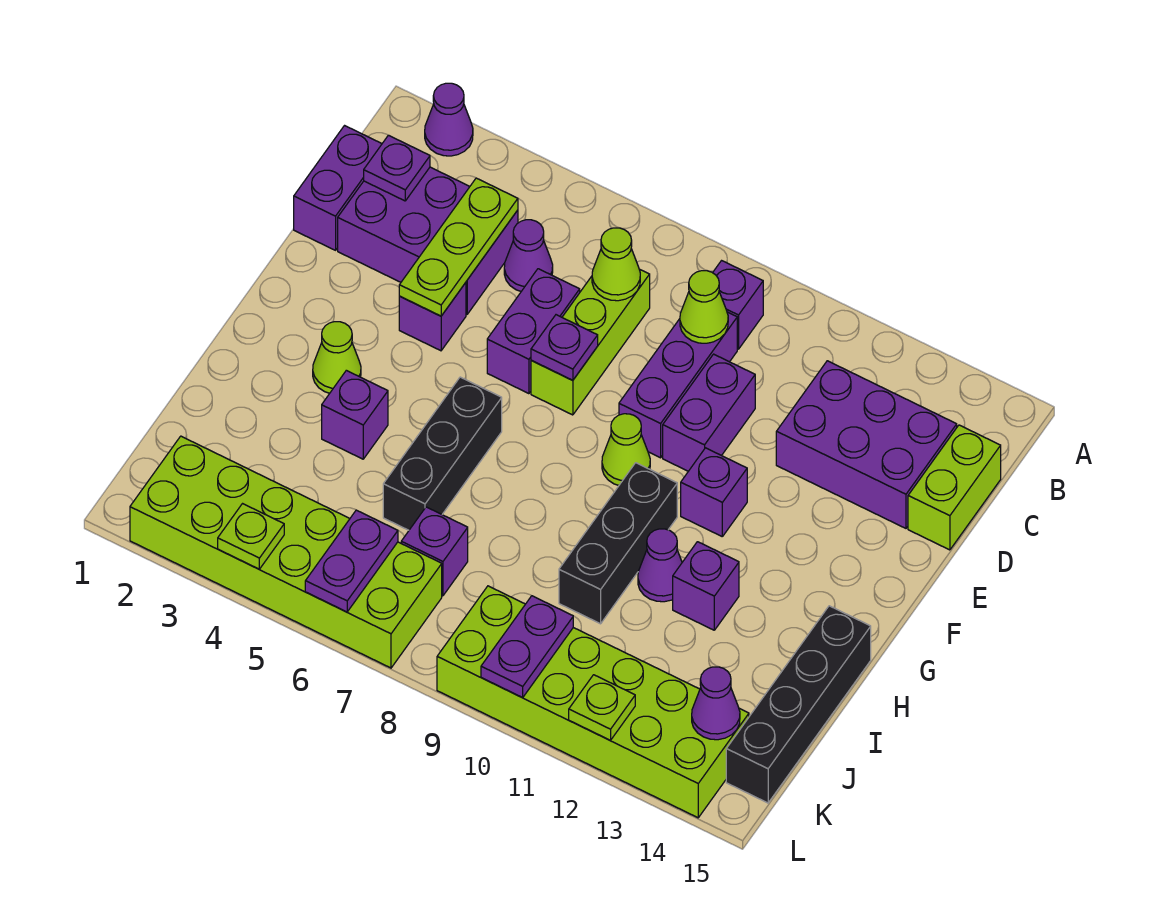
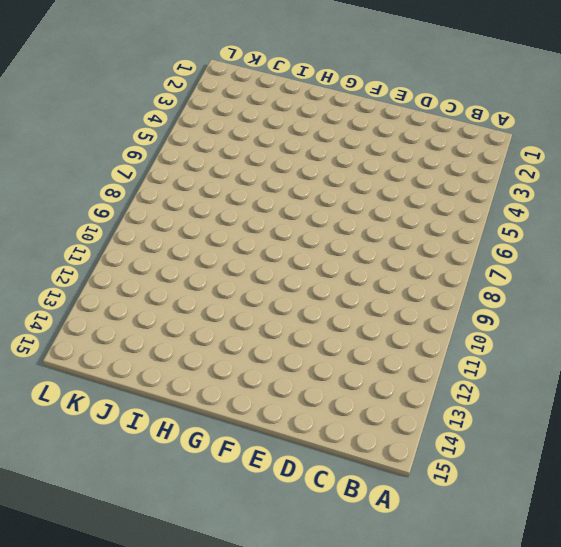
none -> purple 1x1 cone [425,83,473,156]
none -> purple 1x1 brick [713,261,763,349]
none -> purple 1x2 brick [294,126,382,250]
none -> purple 2x3 brick [338,167,518,314]

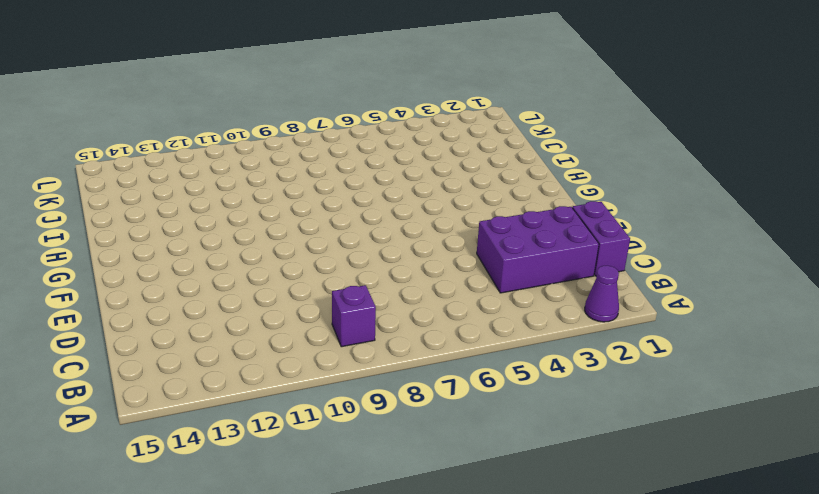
none -> purple 1x1 cone [504,220,553,291]
none -> lime 1x3 brick [531,269,650,415]
none -> purple 1x3 brick [619,312,737,458]
none -> purple 2x3 brick [776,361,957,528]

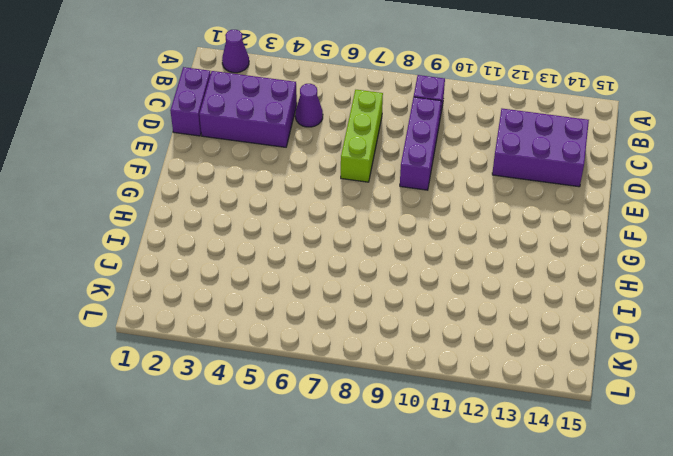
none -> lime 1x2 brick [908,425,1001,550]
none -> purple 1x2 brick [487,269,580,394]
none -> purple 1x2 brick [663,354,755,471]
none -> purple 1x1 brick [399,283,466,351]

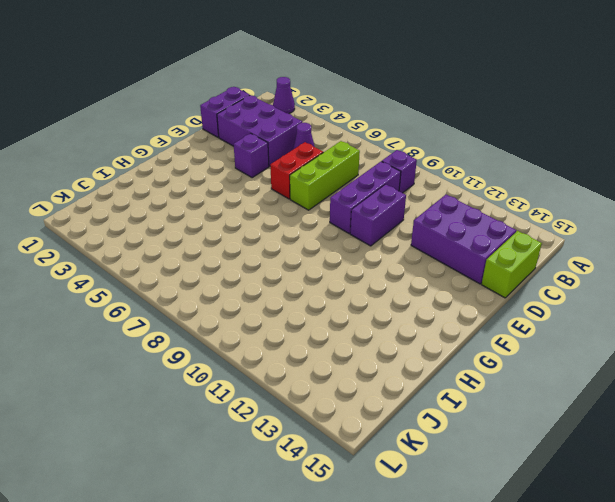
red 1x2 brick [270,142,323,199] -> purple 1x2 brick [487,269,580,394]
none -> lime 1x1 cone [602,414,650,485]
none -> purple 1x1 brick [681,448,747,536]
none -> lime 1x1 cone [313,322,361,393]
none -> black 1x3 brick [383,377,502,530]

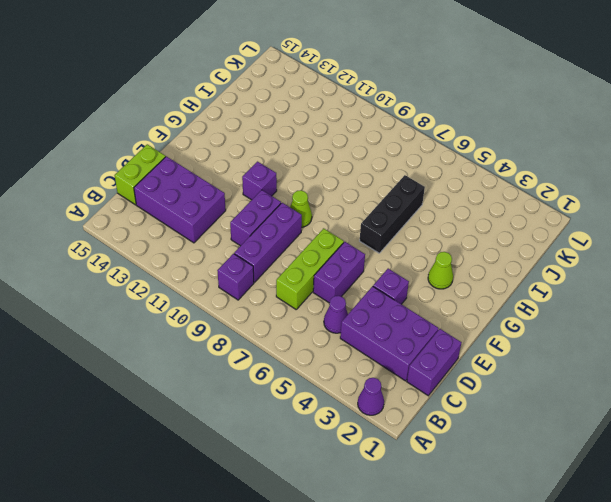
none -> black 1x3 brick [559,463,677,624]
none -> purple 1x1 brick [322,370,388,459]
none -> purple 1x1 cone [638,529,682,602]
none -> purple 1x1 brick [673,542,739,630]

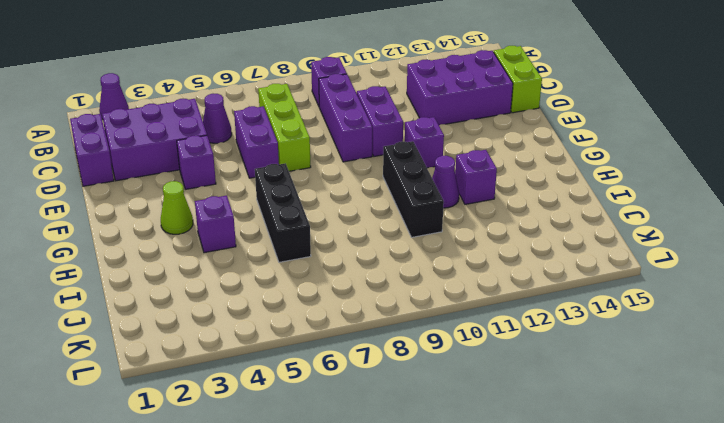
none -> lime 1x1 cone [602,414,650,485]
none -> black 1x4 brick [726,606,871,803]
none -> purple 1x1 brick [401,507,468,596]
none -> lime 2x6 brick [130,436,442,668]

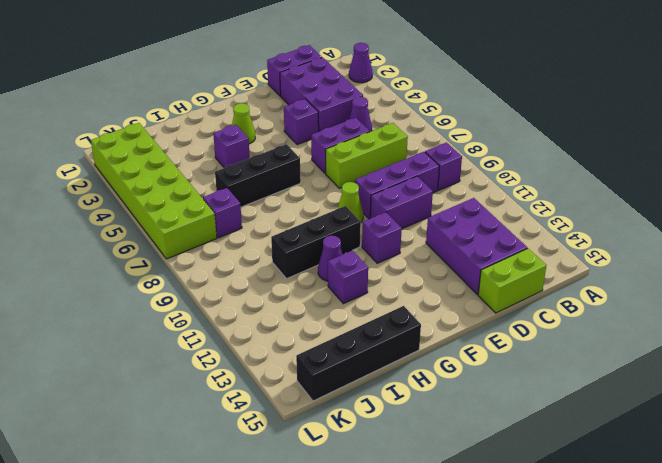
none -> lime 2x6 brick [437,586,749,818]
none -> purple 1x1 plate [364,135,430,201]
none -> lime 1x3 plate [399,178,518,316]
none -> lime 1x1 cone [592,228,640,301]

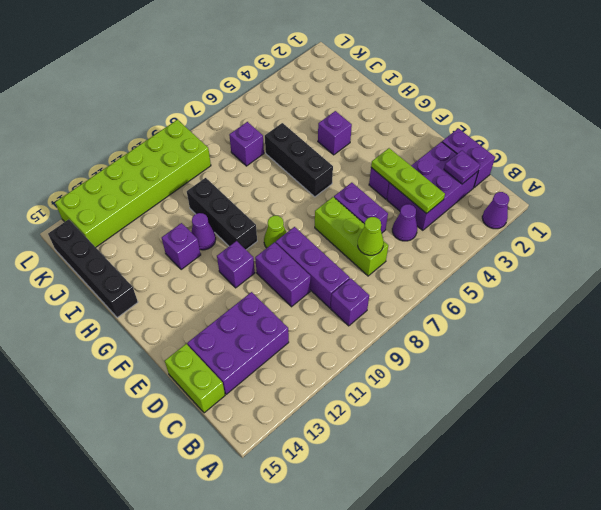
none -> lime 1x1 cone [313,322,361,393]
none -> lime 2x6 brick [130,436,442,668]
none -> lime 1x1 cone [680,271,728,343]
none -> purple 1x1 plate [531,315,598,380]

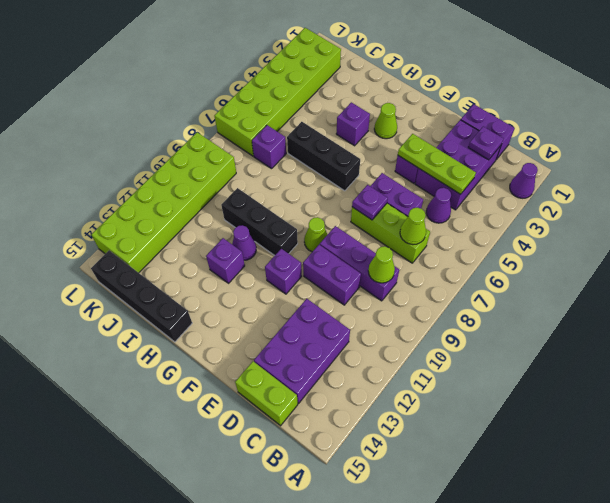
none -> purple 1x1 brick [713,261,763,349]
none -> purple 1x2 plate [305,510,398,612]
none -> purple 1x2 plate [481,596,573,698]
none -> purple 1x1 cone [692,667,740,740]

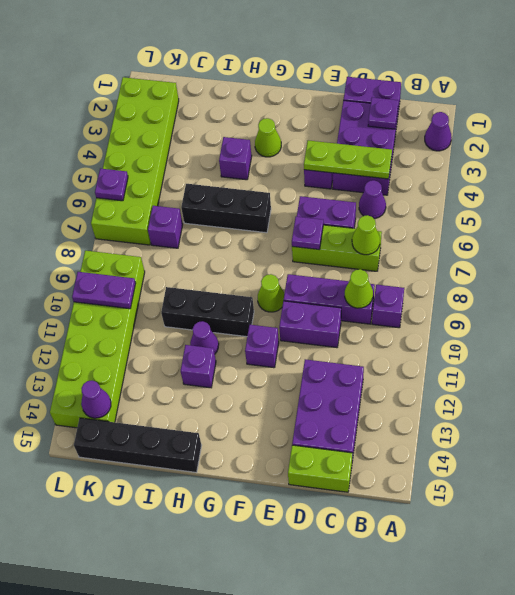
purple 1x1 plate [95,169,128,201] -> purple 1x2 plate [305,510,398,612]
none -> lime 1x1 plate [218,504,284,569]
none -> lime 1x1 plate [569,675,635,740]

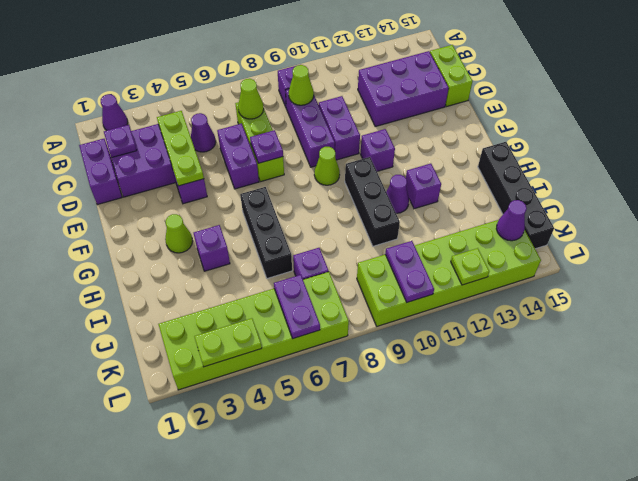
lime 1x2 plate [194,318,262,367] -> lime 1x1 plate [218,504,284,569]

